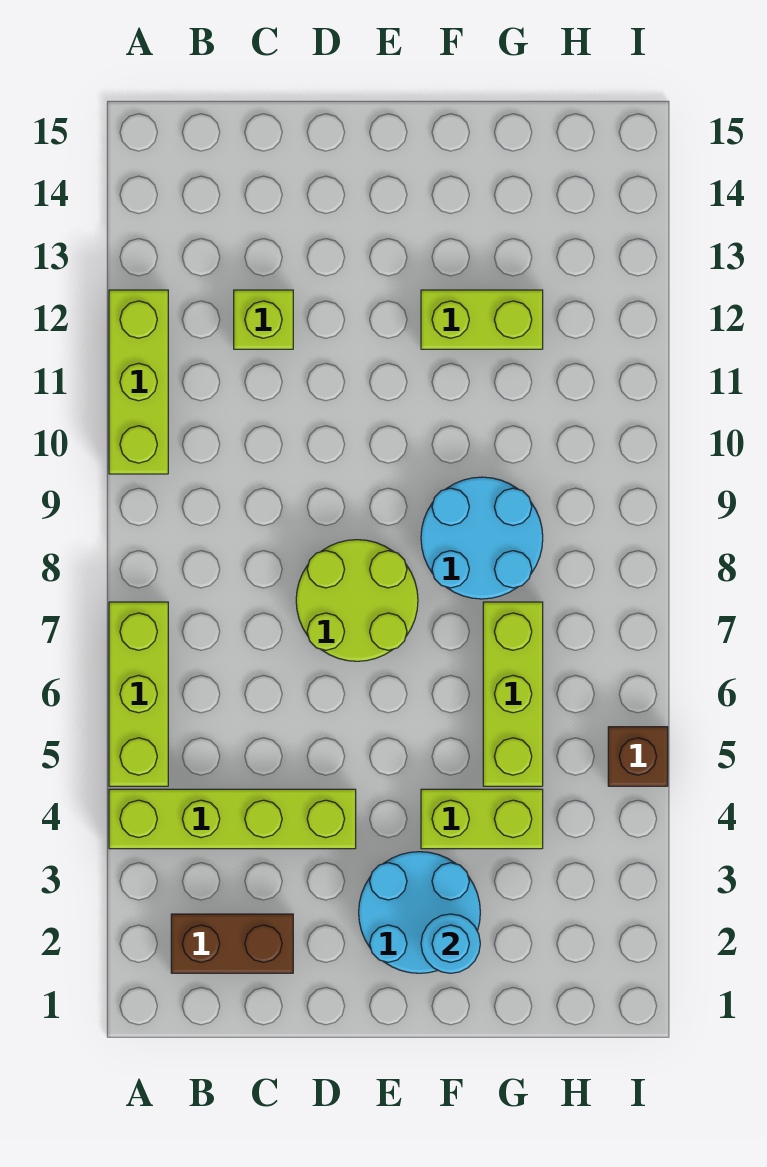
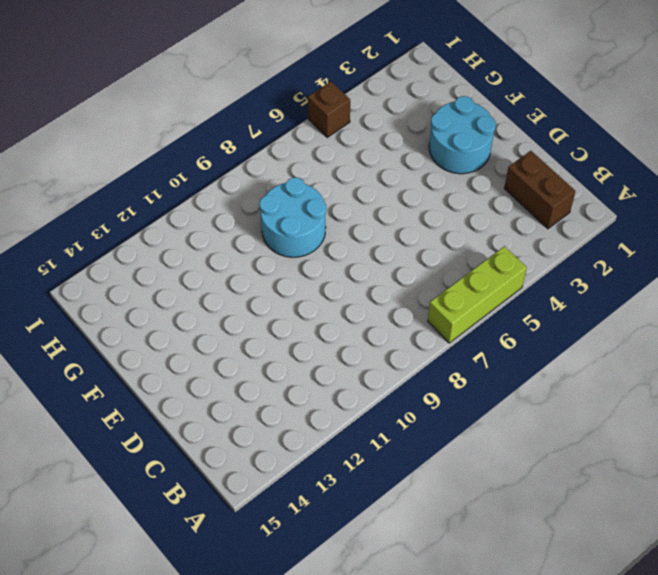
none -> lime 1x4 brick [109,789,356,849]
none -> lime 1x3 brick [109,290,168,474]
none -> lime 1x1 brick [234,290,293,349]

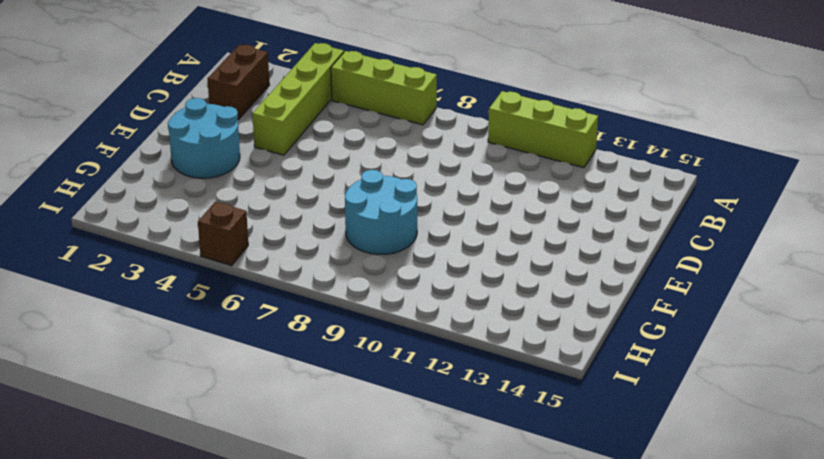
none -> lime 1x1 brick [234,290,293,349]
none -> lime 2x2 round brick [296,540,418,661]
none -> lime 1x2 brick [421,789,543,849]

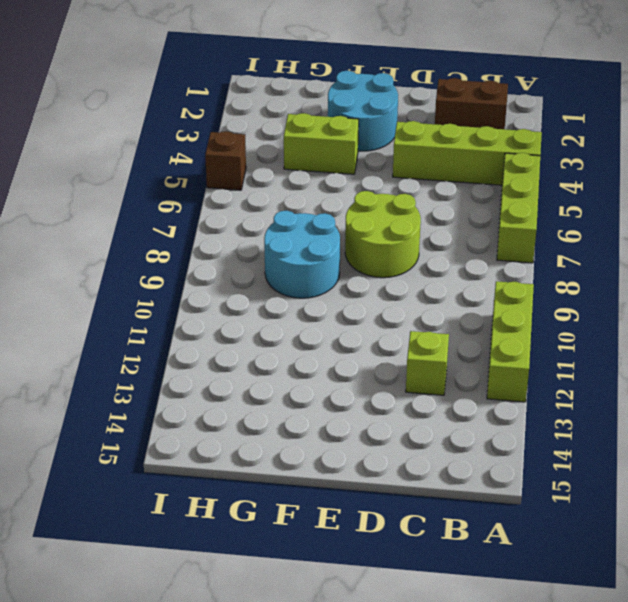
none -> lime 1x2 brick [421,290,543,349]
none -> lime 1x3 brick [483,602,543,786]
none -> cyan 1x1 round brick [421,914,480,973]

